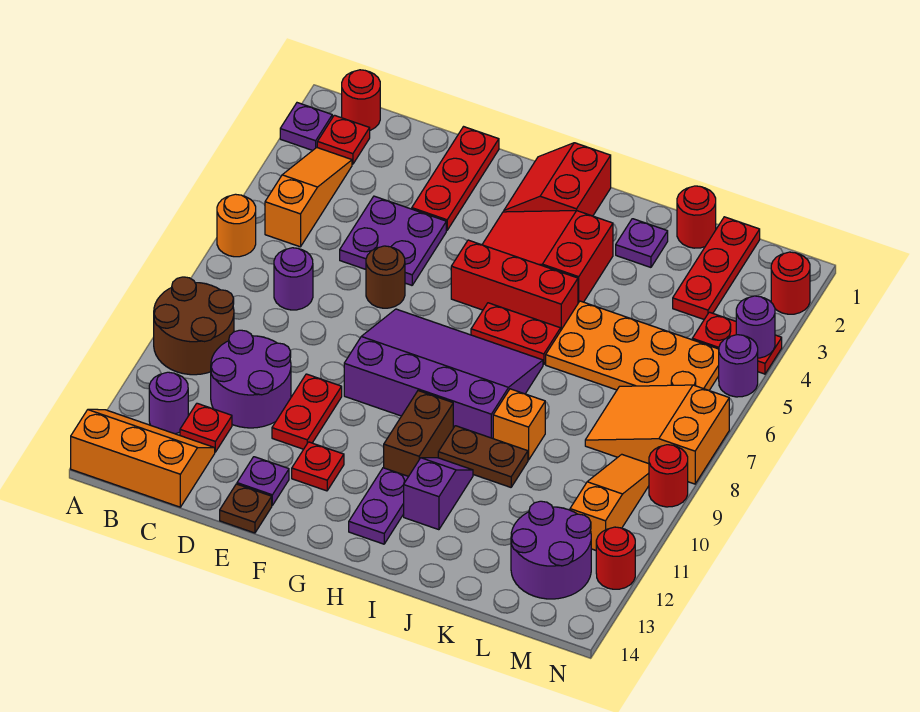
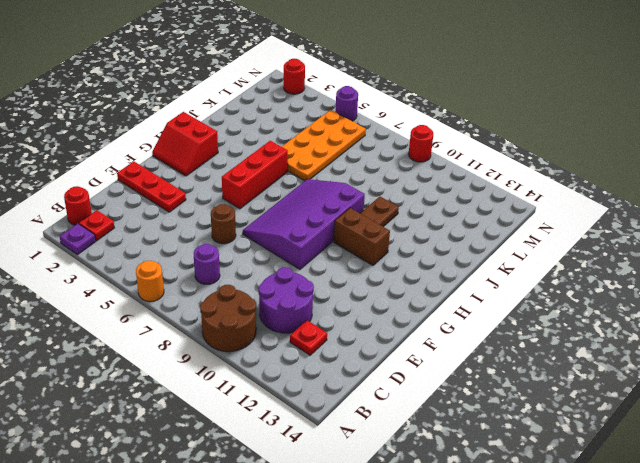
none -> orange 2x3 slope [71,409,215,507]
none -> orange 1x3 slope [265,148,352,247]
none -> purple 1x1 round brick [149,372,188,434]
none -> purple 2x2 plate [340,196,446,285]

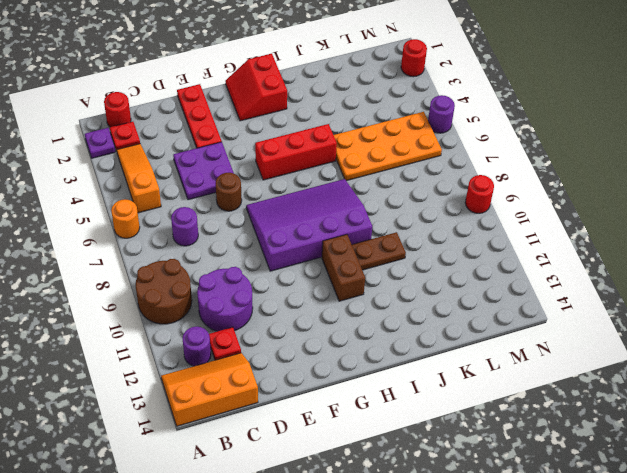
none -> red 1x2 plate [272,374,342,449]
none -> purple 1x1 plate [237,457,289,505]
none -> brown 1x1 plate [220,484,272,533]
none -> red 1x1 plate [292,442,344,491]

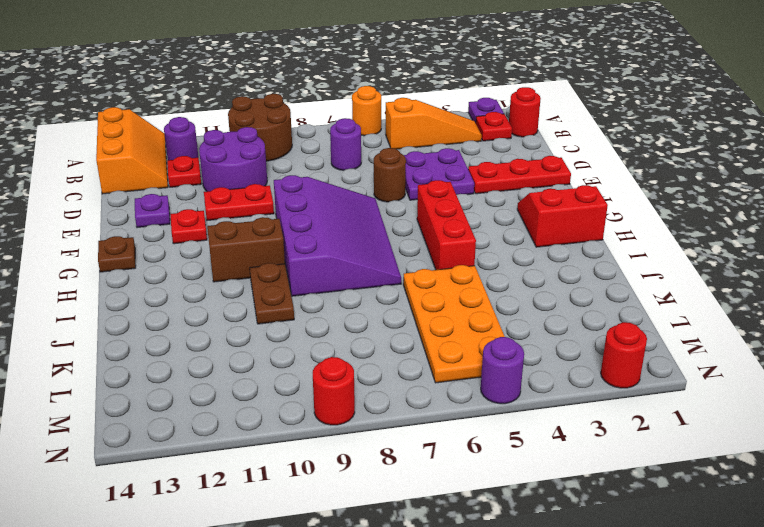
brown 1x1 plate [98,236,136,272] -> brown 1x1 plate moved to [220,484,272,533]
none -> red 2x3 slope [482,211,613,303]
none -> red 1x2 plate [471,303,561,365]
none -> purple 1x2 plate [349,468,408,544]
none -> purple 1x2 slope [404,458,473,530]

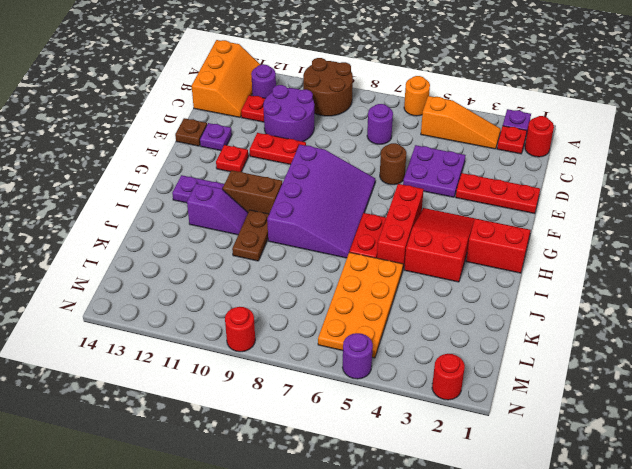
none -> purple 1x1 plate [616,219,668,267]
none -> orange 1x1 brick [493,389,545,460]
none -> red 1x1 round brick [677,186,716,248]
none -> red 1x3 plate [673,217,760,319]

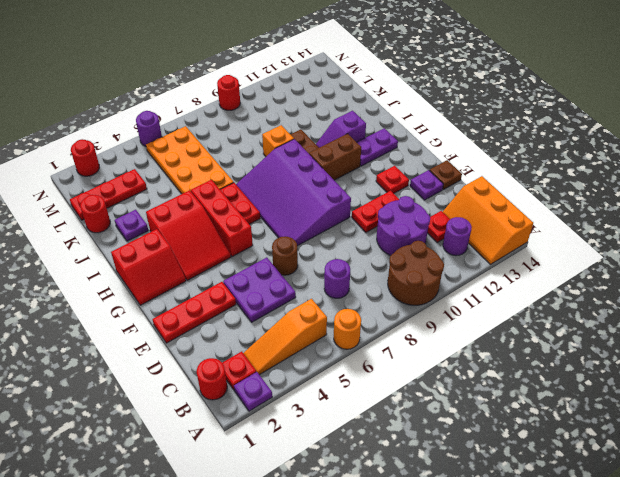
none -> orange 2x3 slope [585,385,729,484]
none -> purple 2x2 round brick [511,501,591,599]
none -> red 1x2 plate [692,312,782,374]
none -> orange 1x3 slope [570,454,649,550]

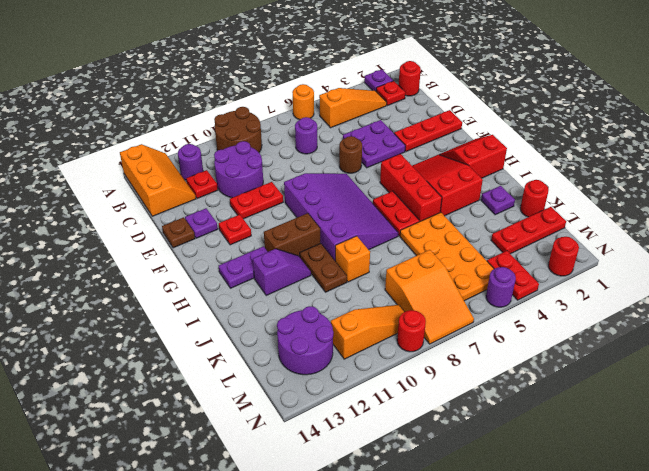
orange 2x3 slope [385,250,474,344] -> orange 2x3 slope turned to [585,385,729,484]
none -> red 1x1 round brick [596,527,635,589]
none -> purple 1x1 round brick [736,296,775,358]

